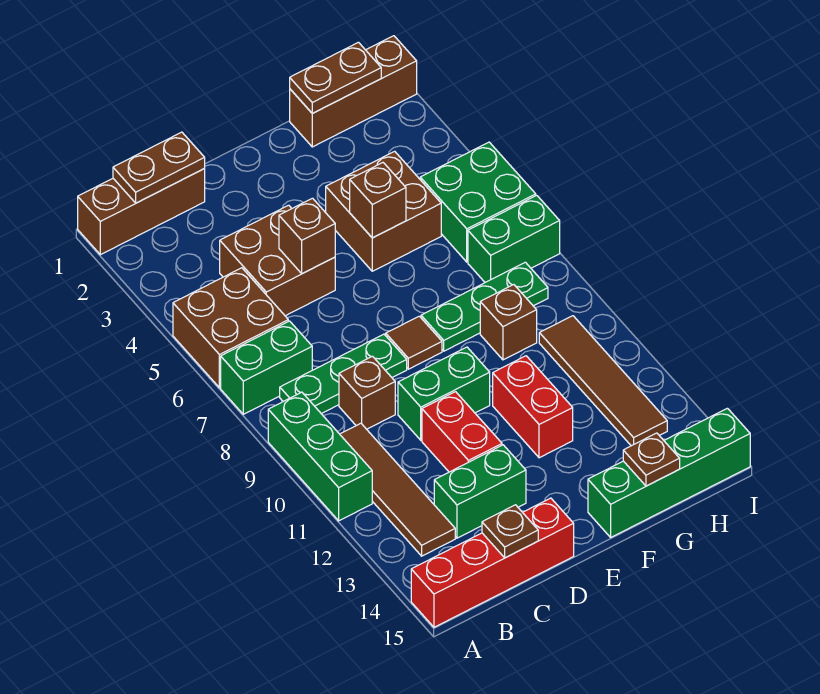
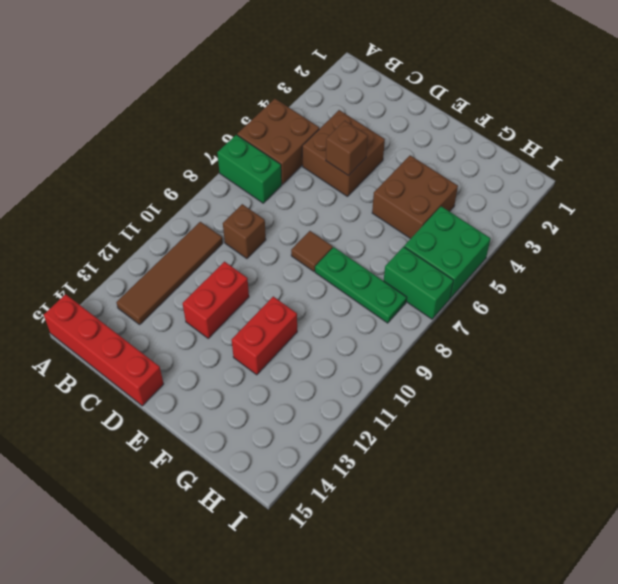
none -> brown 1x3 brick [78,169,205,255]
none -> green 1x3 brick [268,392,372,521]
none -> green 1x3 plate [280,334,407,414]

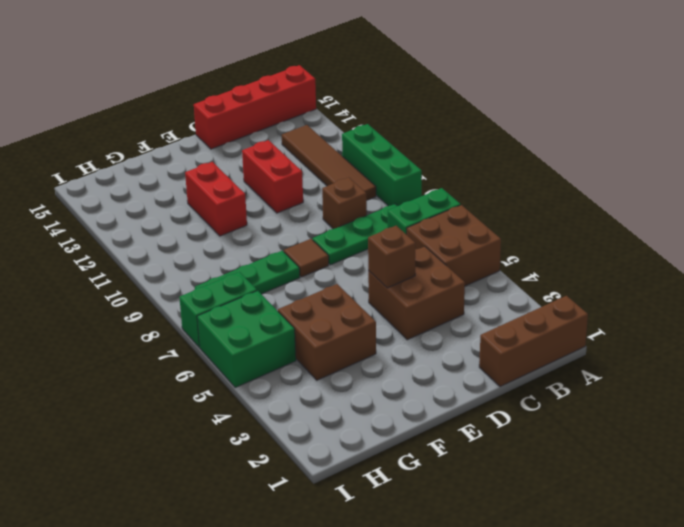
none -> green 1x2 brick [434,445,526,538]
none -> green 1x2 brick [398,347,490,440]
none -> green 1x4 brick [588,408,750,537]

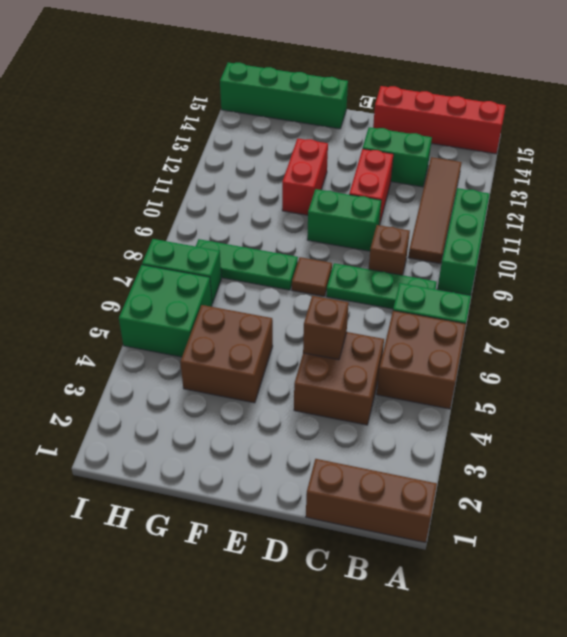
none -> brown 1x3 brick [290,36,417,147]
none -> brown 1x1 brick [480,285,537,360]
none -> brown 1x4 tile [539,316,667,446]

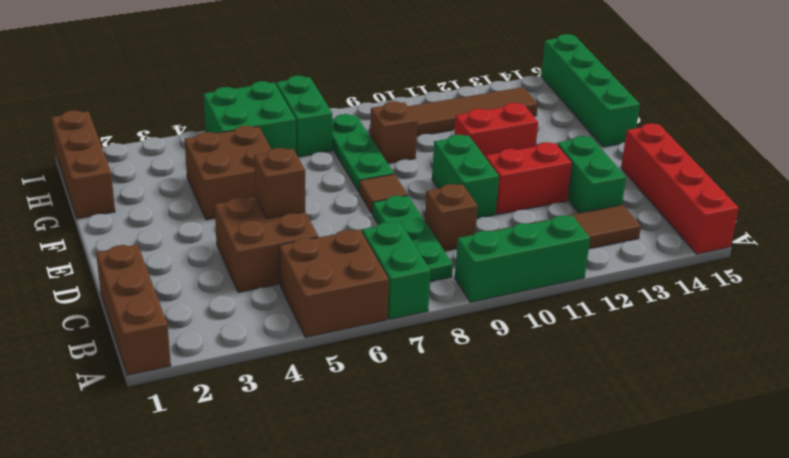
none -> brown 1x2 plate [113,132,205,203]
none -> brown 1x1 plate [482,505,538,558]
none -> brown 1x1 brick [350,163,406,238]

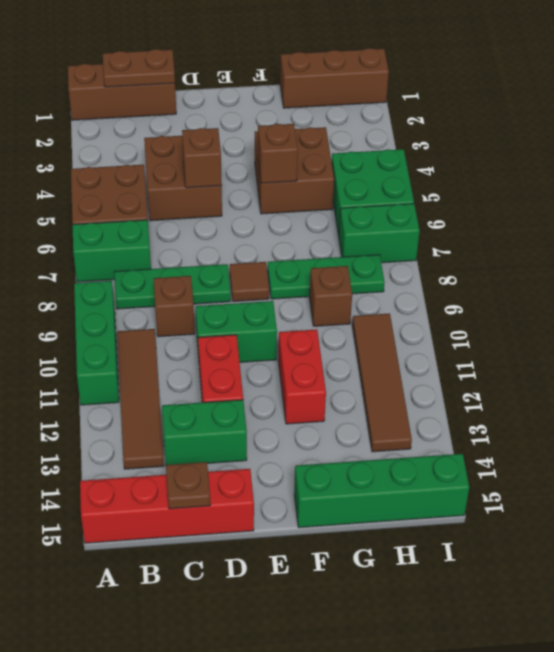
none -> brown 1x2 plate [290,42,381,113]
none -> brown 1x1 plate [623,433,680,486]

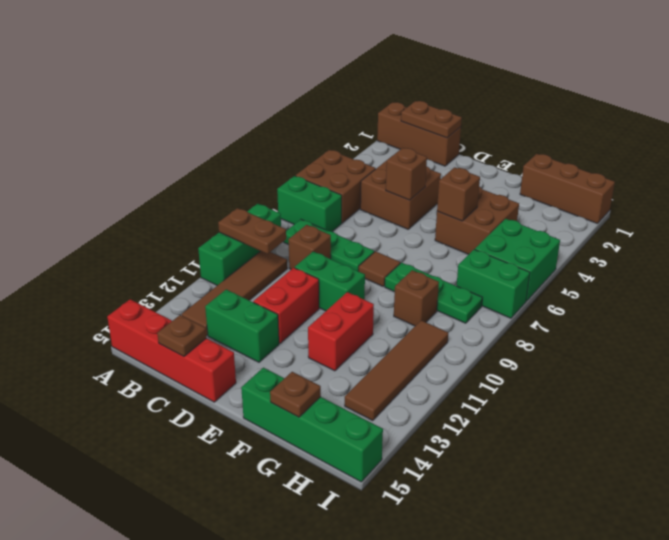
brown 1x2 plate [218,208,286,254] -> brown 1x2 plate moved to [290,42,381,113]

